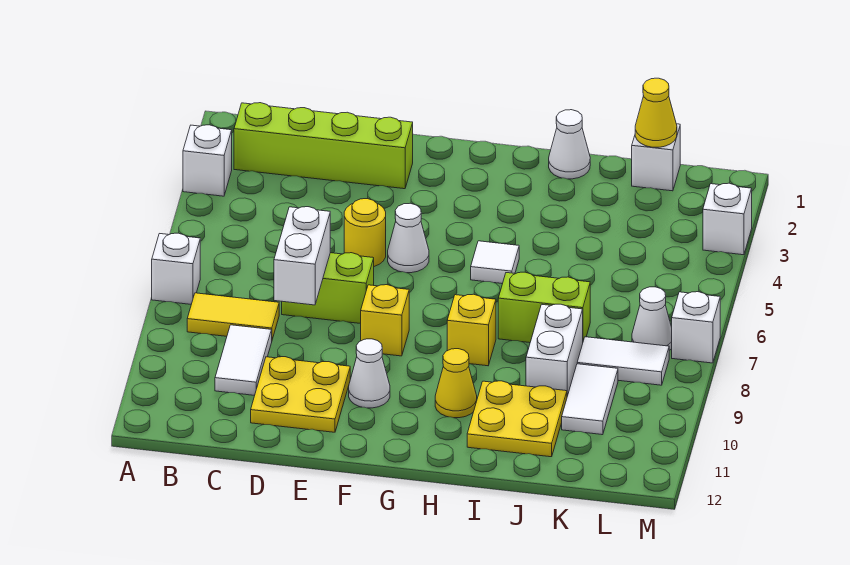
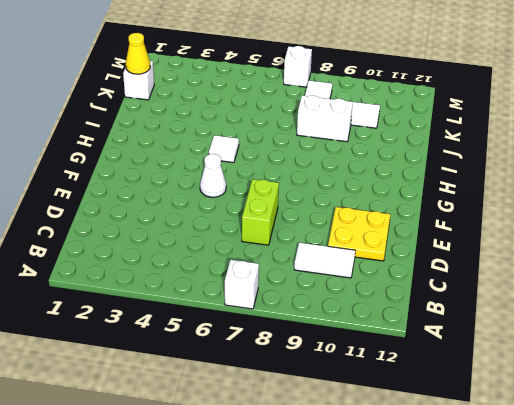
none -> white 1x1 brick [183,125,232,196]
none -> lime 1x4 brick [234,103,413,189]
none -> yellow 1x2 tile [187,293,279,339]

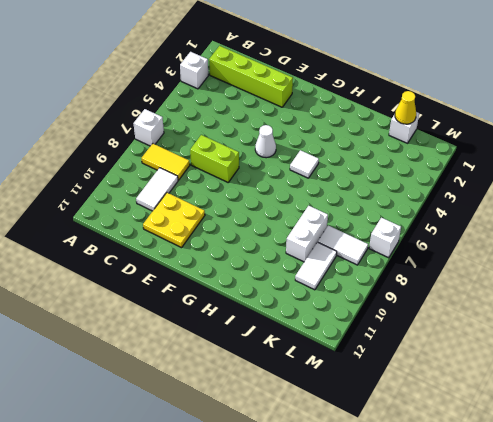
none -> yellow 1x1 round brick [344,199,386,266]
none -> yellow 1x1 brick [361,285,409,356]
none -> white 1x1 cone [349,339,390,408]

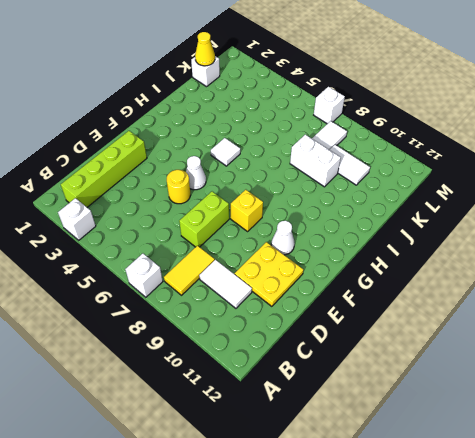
none -> yellow 1x1 brick [447,294,496,366]
none -> yellow 1x1 cone [435,349,477,418]
none -> white 1x1 cone [549,110,590,179]

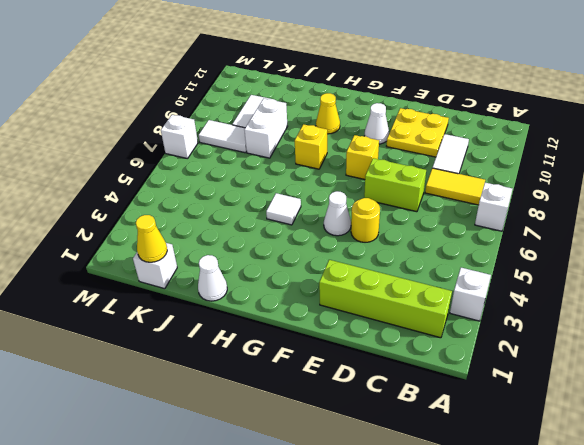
none -> lime 1x2 brick [498,272,590,343]
none -> yellow 2x2 plate [467,381,567,457]
none -> white 1x1 cone [632,287,672,351]

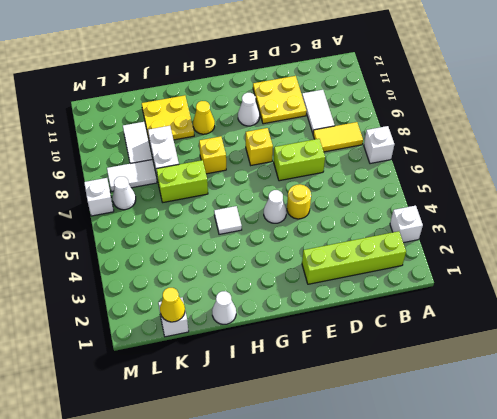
none -> white 1x1 brick [703,183,752,255]
none -> white 1x2 brick [274,207,330,305]

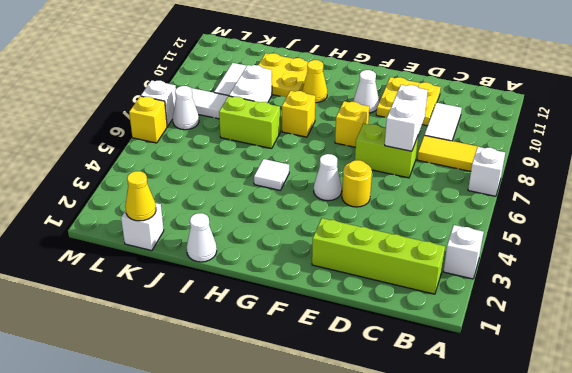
yellow 1x1 brick [129,96,167,143] -> none
none -> white 1x1 brick [703,183,752,255]

